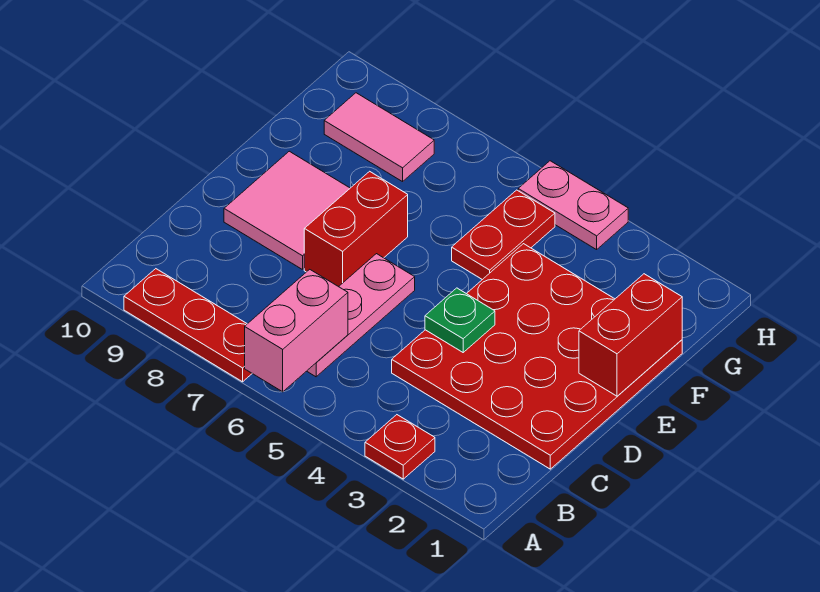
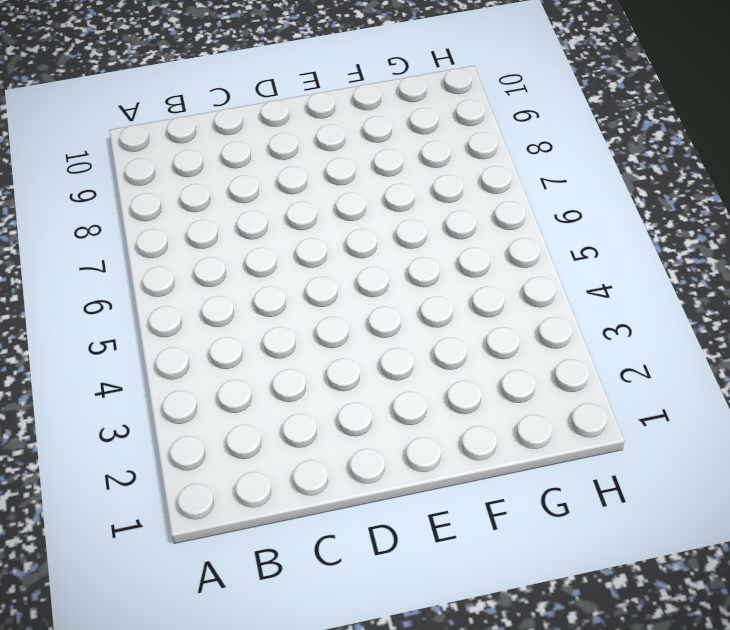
none -> red 1x1 plate [365,415,435,479]
none -> red 1x3 plate [124,269,252,382]
none -> pink 1x3 plate [307,254,415,377]

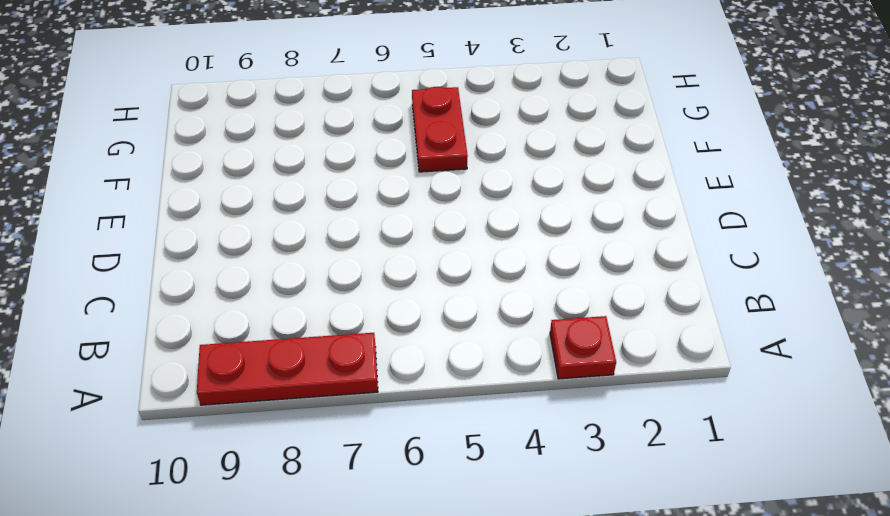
none -> pink 1x3 plate [307,254,415,377]
none -> red 4x4 plate [392,244,682,469]
none -> red 1x2 brick [304,171,408,287]

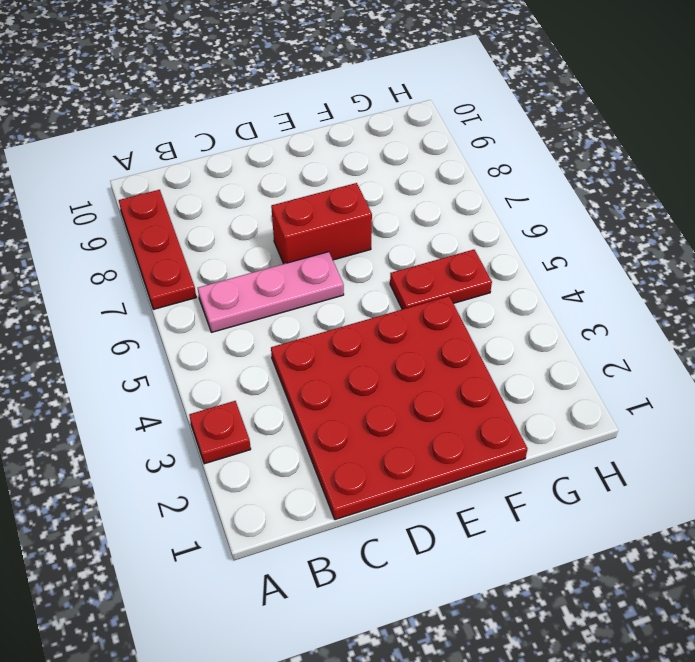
none -> pink 2x2 tile [224,151,350,270]
none -> pink 1x2 tile [324,93,434,182]
none -> pink 1x2 plate [518,161,628,250]

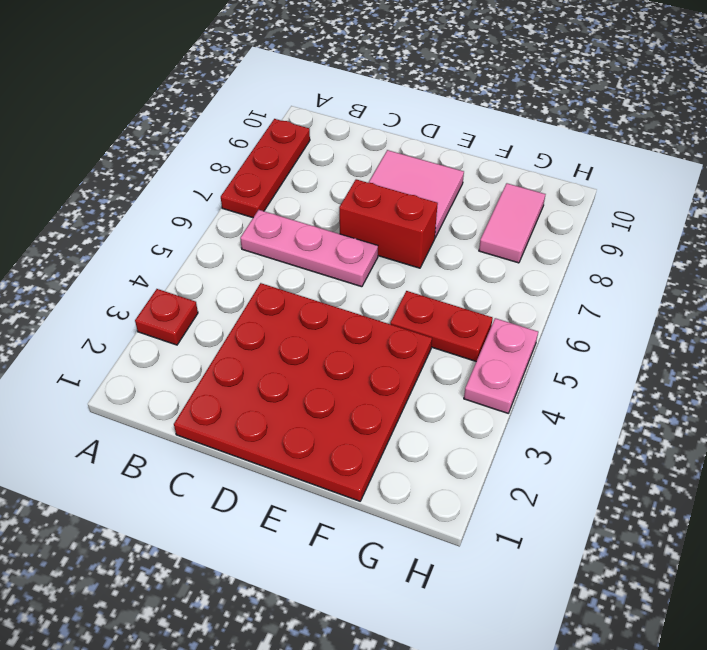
none -> pink 1x2 brick [245,269,348,392]
none -> green 1x1 plate [425,288,495,352]
none -> red 1x2 brick [579,274,682,396]

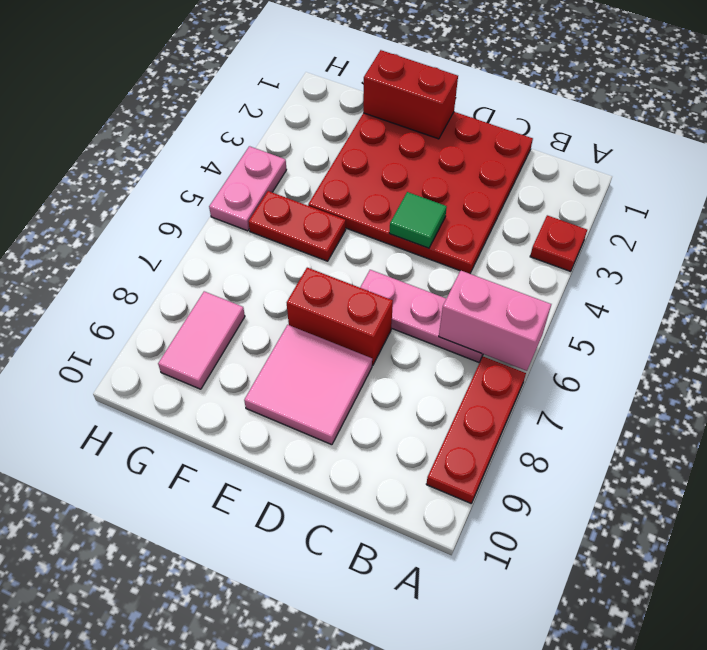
green 1x1 tile [389,192,447,248] -> green 1x1 plate [425,288,495,352]

